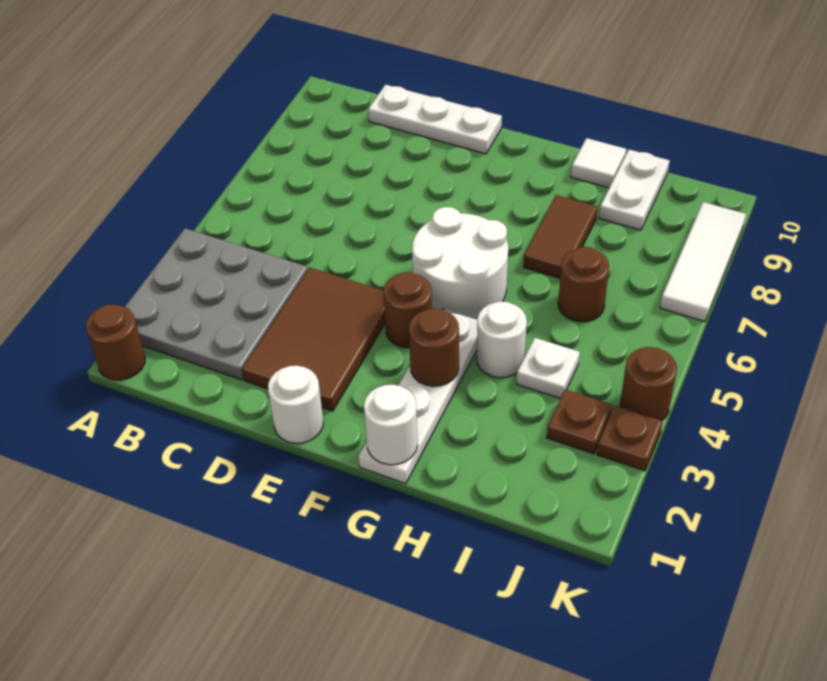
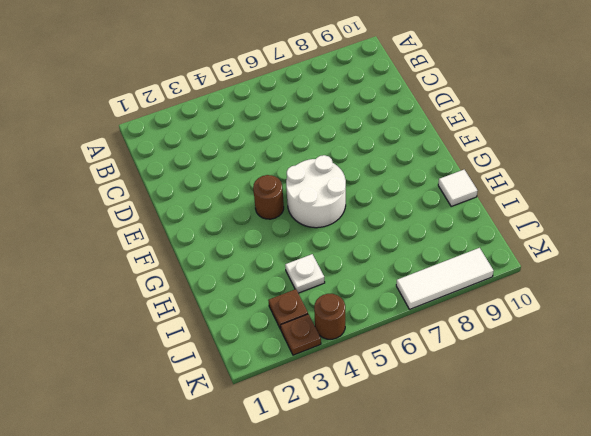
none -> brown 1x1 round brick [86,304,145,380]
none -> grey 3x3 plate [125,229,308,380]
none -> white 1x3 plate [368,85,502,154]

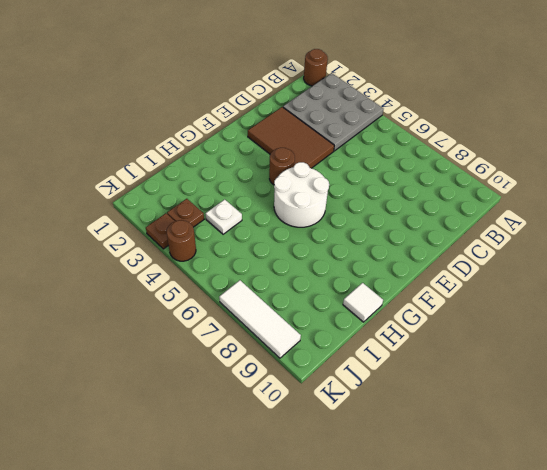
none -> white 1x3 plate [368,85,502,154]
none -> white 1x1 round brick [268,366,323,443]
none -> white 1x4 plate [359,309,477,484]

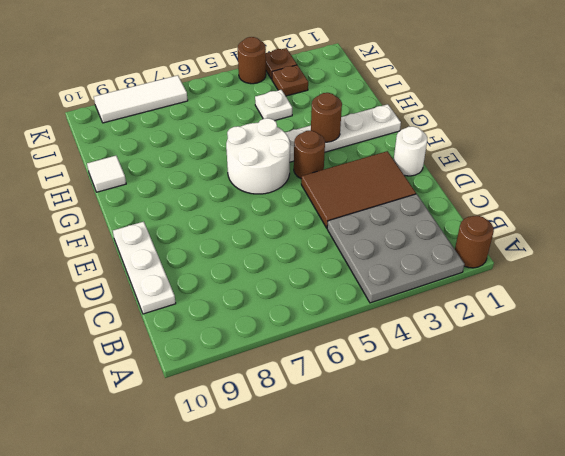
none -> white 1x1 round brick [477,301,527,378]
none -> brown 1x2 tile [523,195,597,278]
none -> brown 1x1 round brick [558,247,609,322]

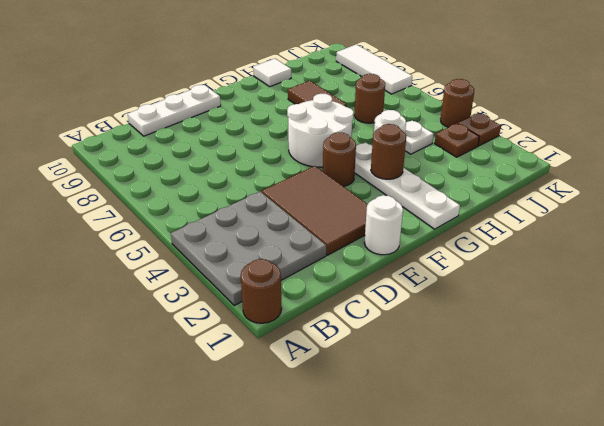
none -> white 1x2 plate [599,150,670,230]
none -> white 1x1 round brick [364,385,418,465]

